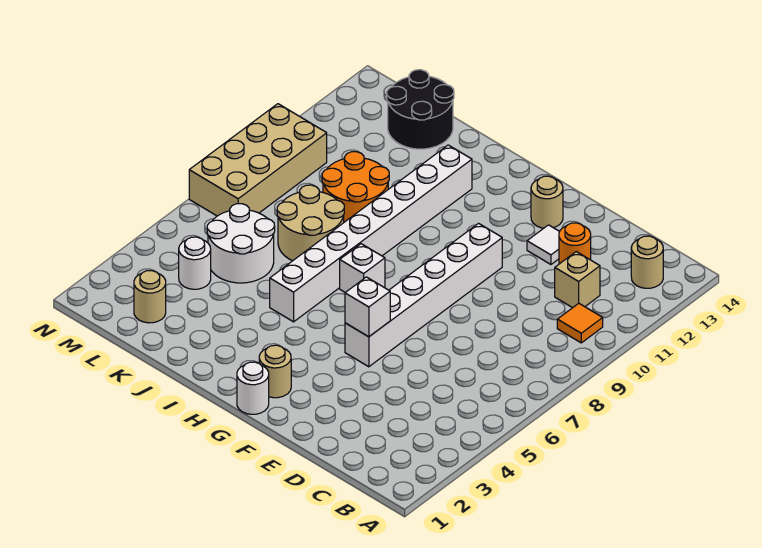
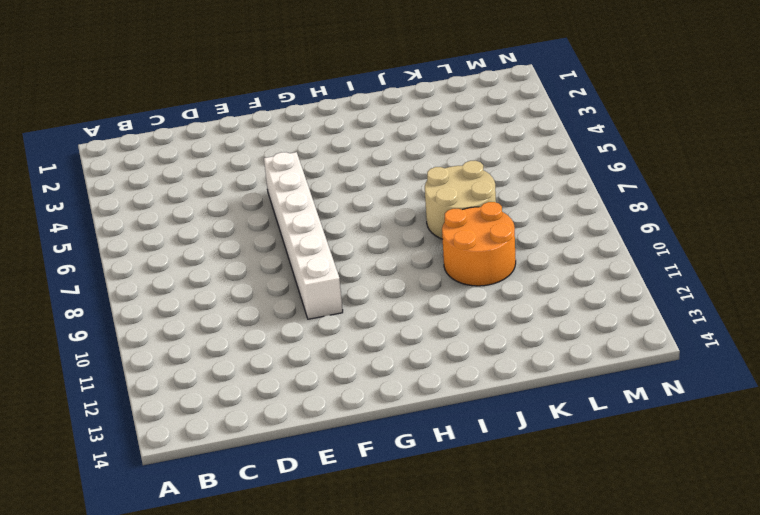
none -> orange 1x1 tile [557,303,603,343]
none -> tan 1x1 round brick [631,236,663,288]
none -> tan 1x1 brick [555,252,600,308]

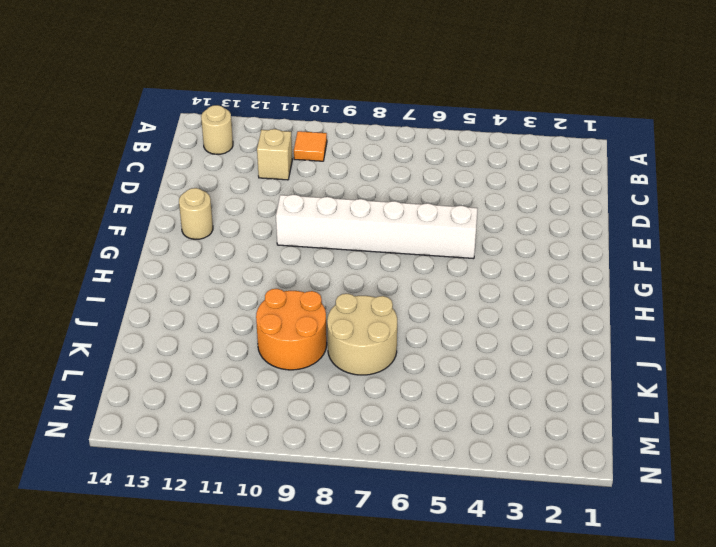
none -> orange 1x1 round brick [559,223,591,264]
none -> white 1x1 tile [527,225,560,264]
none -> white 1x1 round brick [237,362,269,414]

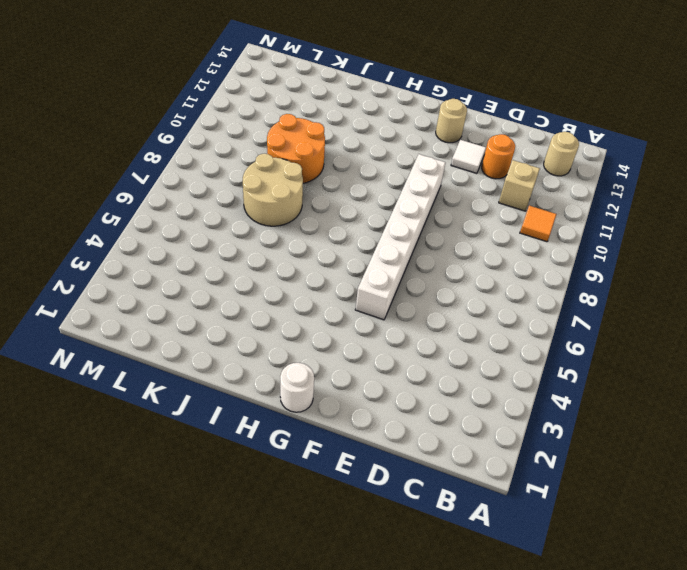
none -> tan 1x1 round brick [259,345,291,398]
none -> white 1x1 brick [340,244,385,292]
none -> white 1x8 brick [270,145,472,322]

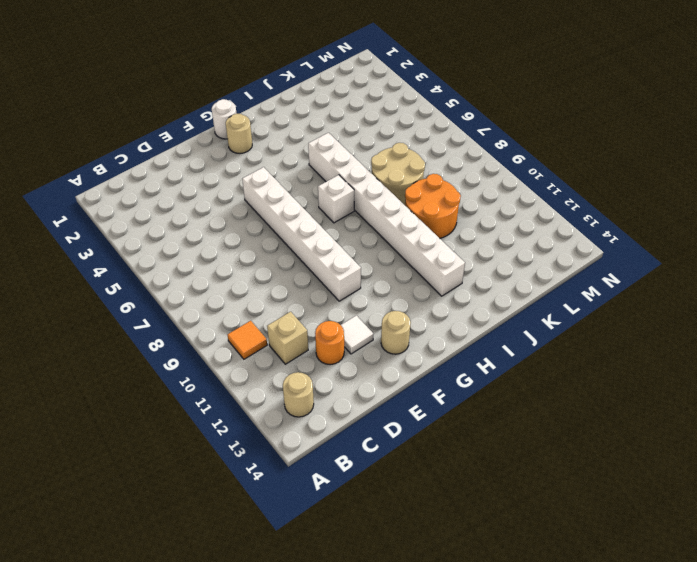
none -> white 2x2 round brick [207,204,275,283]
none -> black 2x2 round brick [387,70,454,149]
none -> tan 1x1 round brick [134,271,166,323]

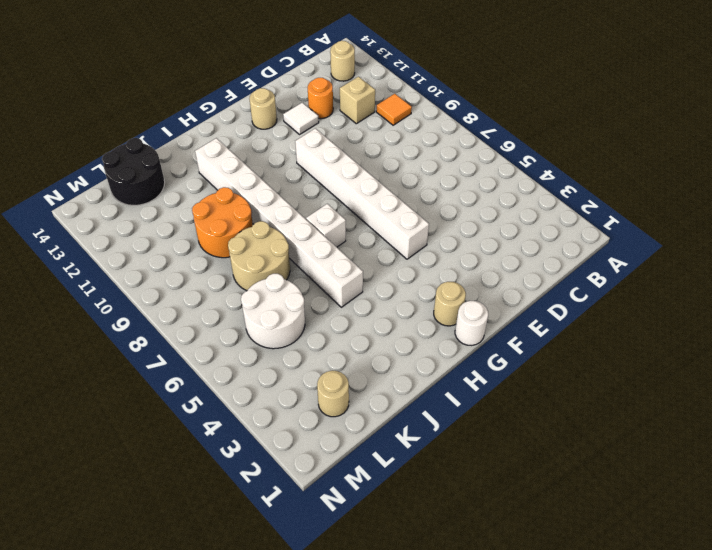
none -> white 1x1 round brick [179,237,211,289]
none -> tan 2x4 brick [189,104,327,216]
none -> white 1x1 brick [345,277,390,337]

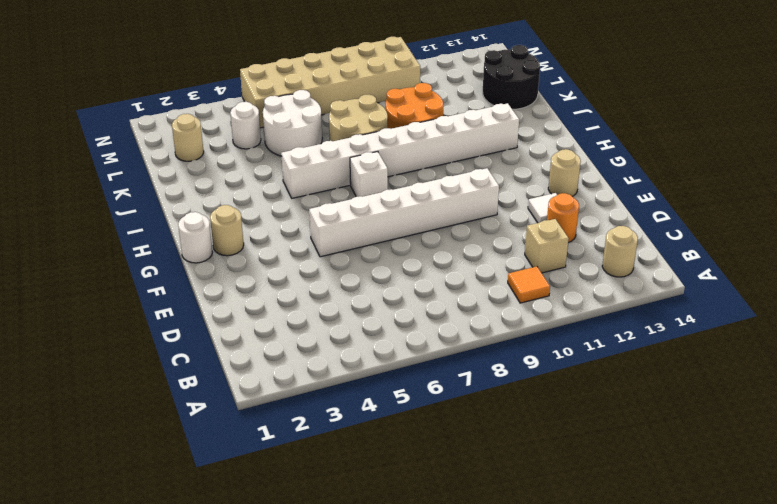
tan 2x6 brick [240,37,420,128] -> tan 2x4 brick [189,104,327,216]
none -> white 1x1 brick [345,277,390,337]

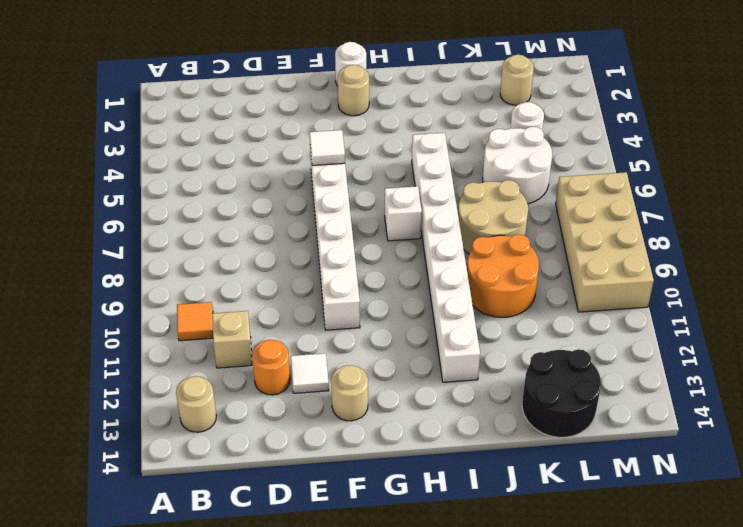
white 1x1 tile [309,130,345,165] -> white 1x1 brick [345,277,390,337]

